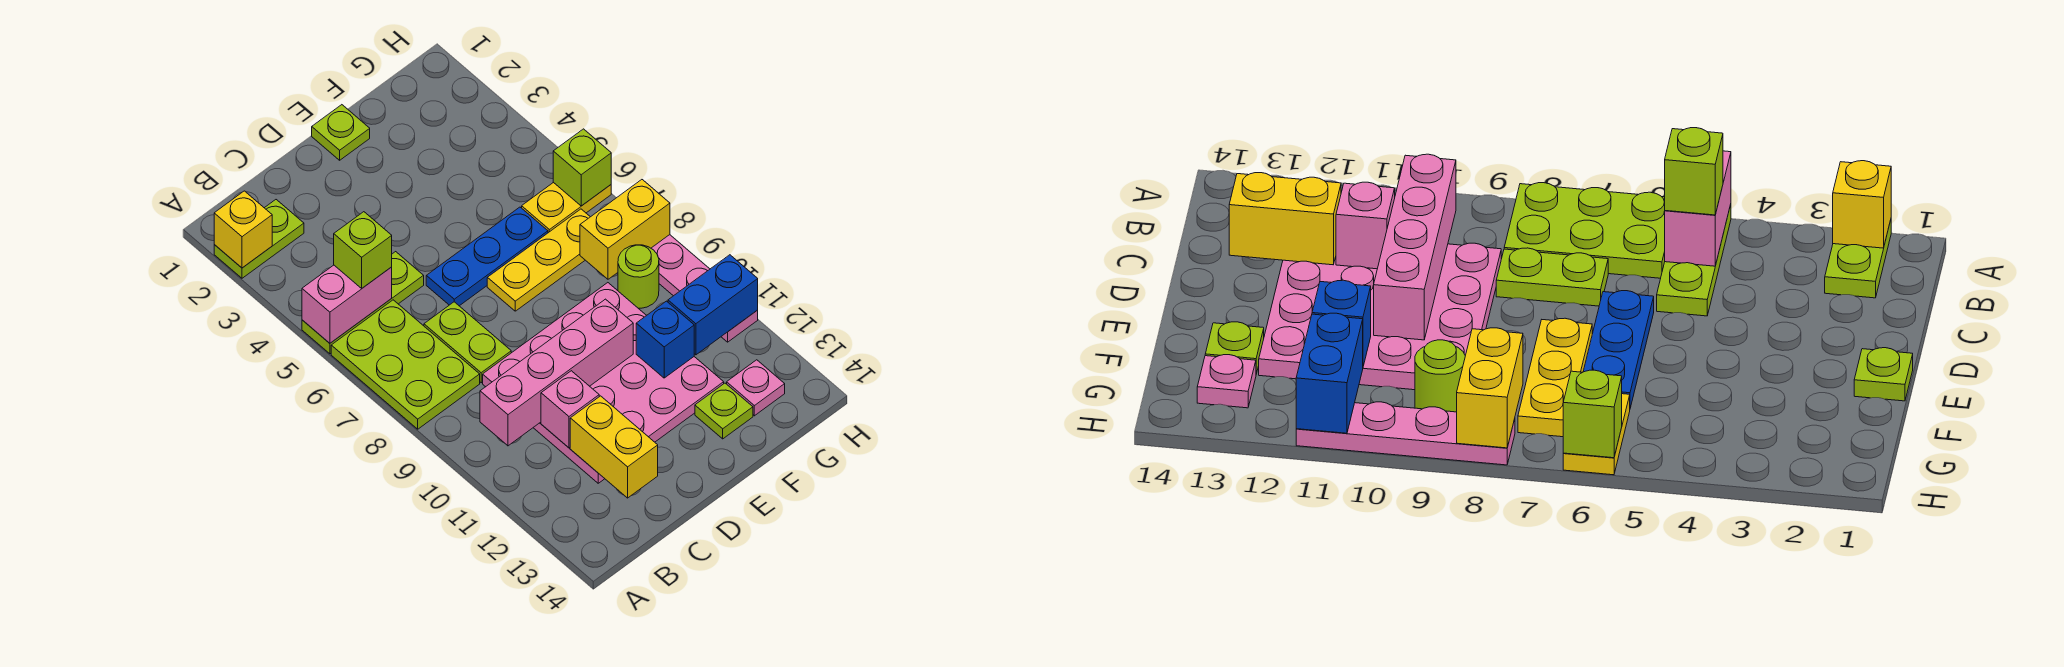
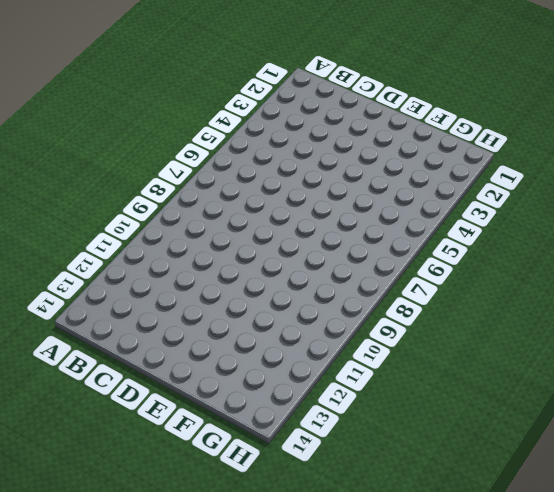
none -> lime 1x2 plate [214,200,304,278]
none -> lime 1x3 plate [302,252,424,354]
none -> lime 2x3 plate [331,300,480,429]

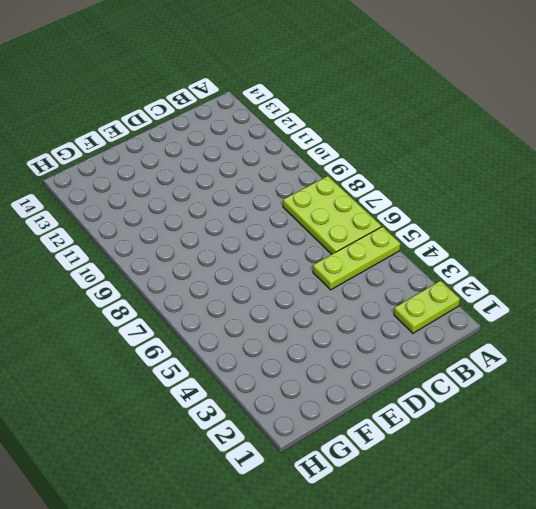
none -> lime 1x2 plate [424,302,511,383]
none -> pink 4x4 plate [483,283,724,483]
none -> blue 1x3 plate [426,207,548,306]

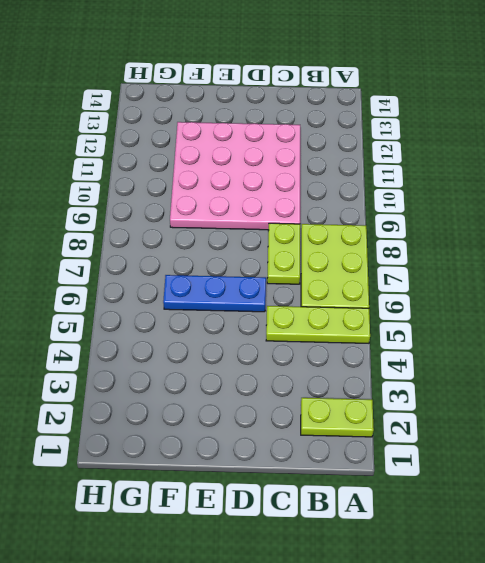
none -> lime 1x1 plate [312,105,370,160]
none -> yellow 1x3 plate [487,209,590,311]
none -> lime 1x1 plate [695,383,753,439]

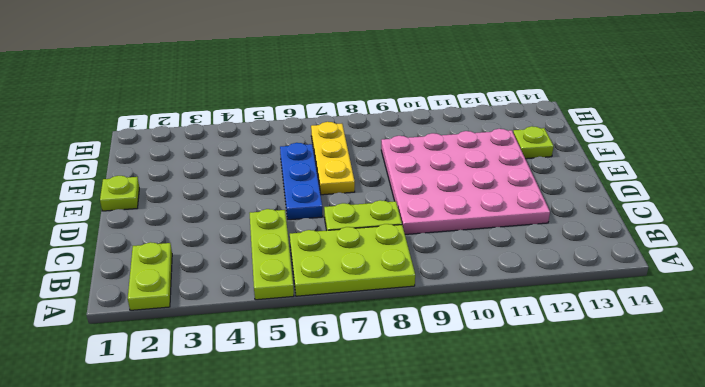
none -> yellow 1x2 plate [522,182,611,233]
none -> lime 1x1 round brick [618,245,659,308]
none -> pink 1x1 plate [727,360,785,416]

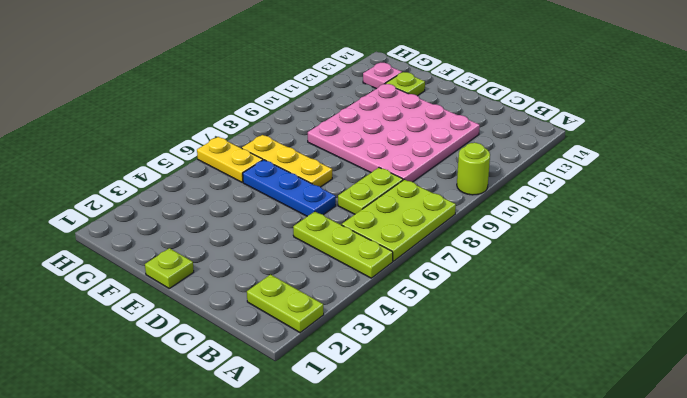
lime 1x1 round brick [457,143,490,195] -> lime 1x1 round brick moved to [618,245,659,308]
none -> pink 1x4 plate [651,235,758,342]
none -> yellow 1x1 brick [214,191,272,268]
none -> pink 1x2 brick [302,265,392,343]

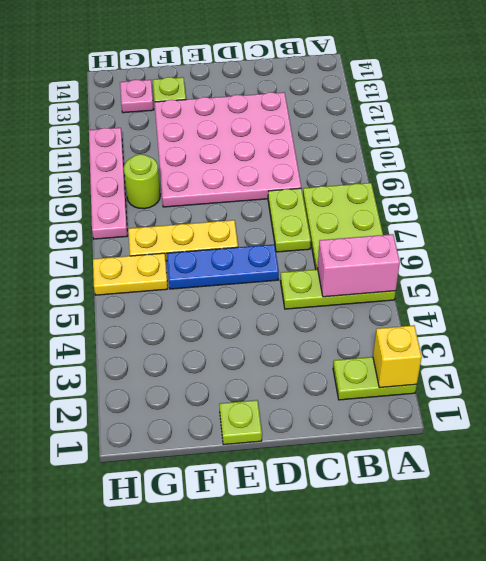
none -> pink 1x4 brick [480,299,633,446]
none -> pink 1x1 brick [541,371,599,448]
none -> yellow 1x2 brick [570,396,658,498]

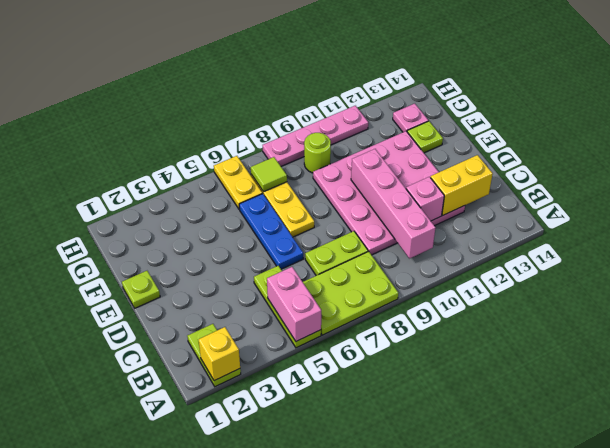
lime 1x1 tile [251,157,287,192] -> none
none -> blue 1x1 brick [636,301,694,378]
none -> yellow 1x2 brick [580,180,670,279]
none -> blue 1x2 brick [668,255,758,355]

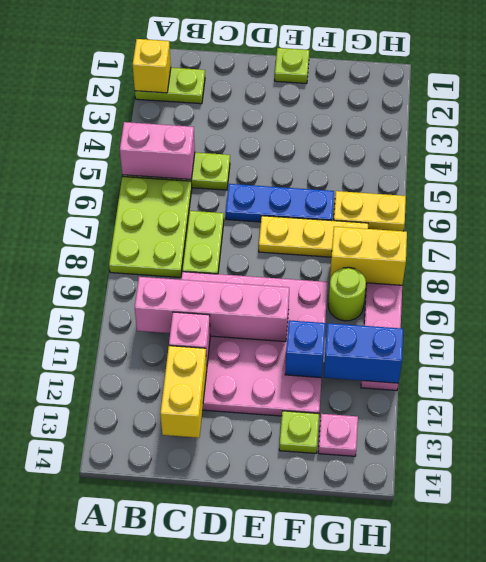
none -> lime 1x1 brick [553,129,611,206]
none -> lime 1x1 brick [334,212,392,288]

